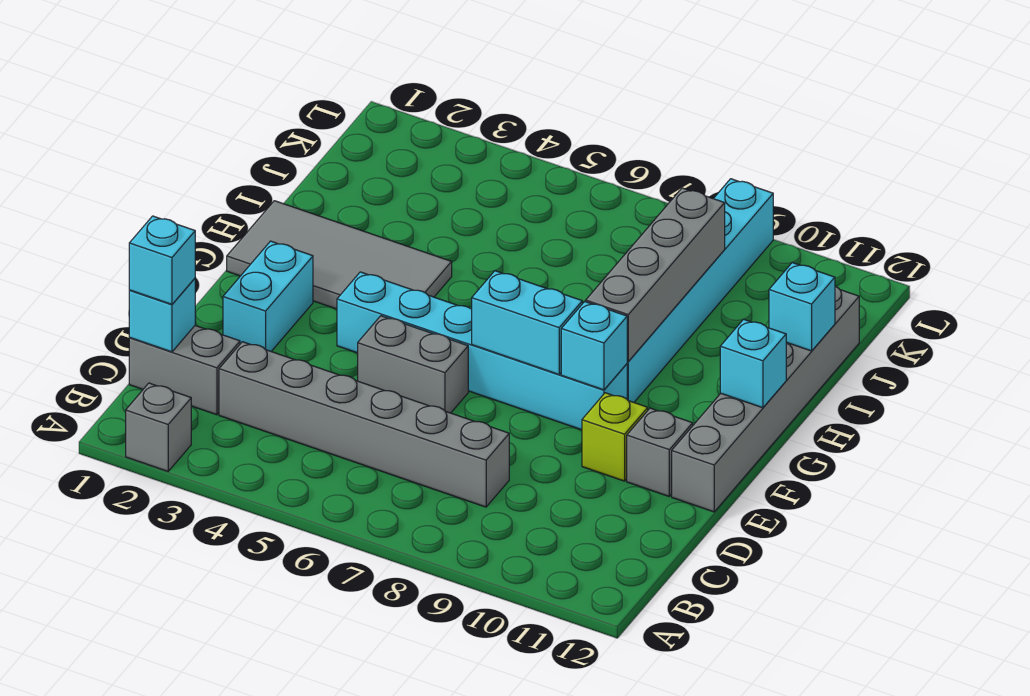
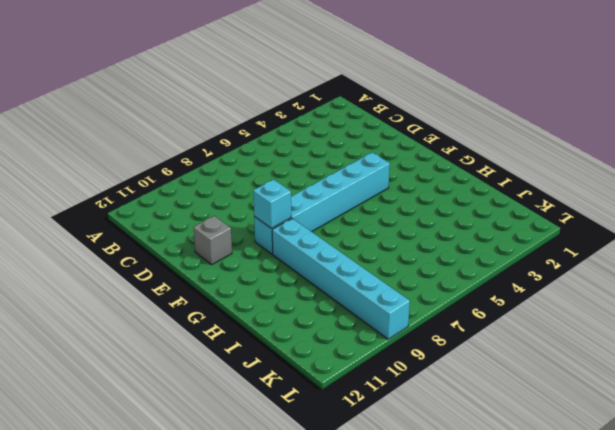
none -> grey 1x1 brick [126,383,191,471]
none -> grey 1x2 brick [129,326,240,415]
none -> grey 1x6 brick [219,342,509,507]

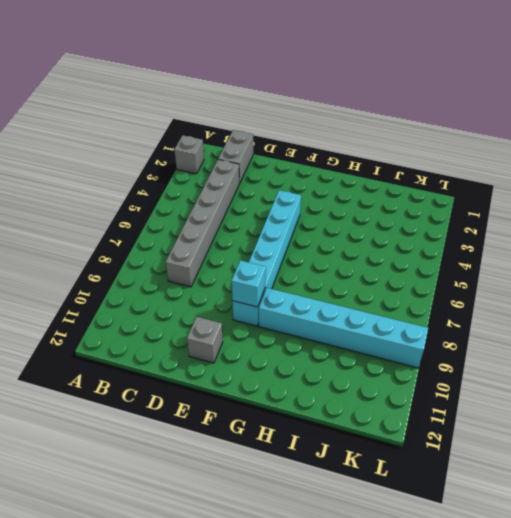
none -> cyan 1x2 brick [223,241,313,351]
none -> grey 1x2 brick [358,316,468,413]
none -> lime 1x1 brick [582,393,648,481]

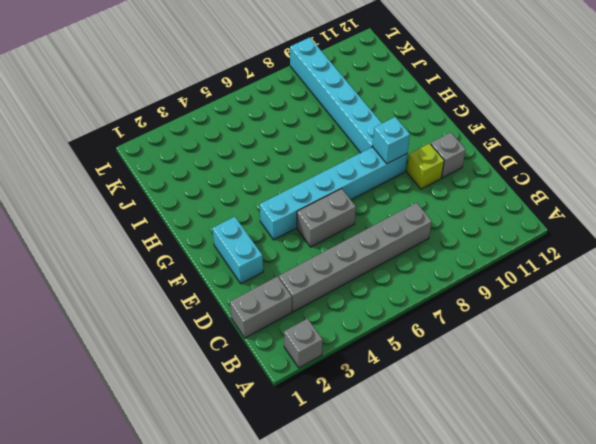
none -> grey 1x6 brick [672,286,859,512]
none -> grey 2x4 tile [227,201,452,309]
none -> cyan 1x1 brick [129,278,195,352]

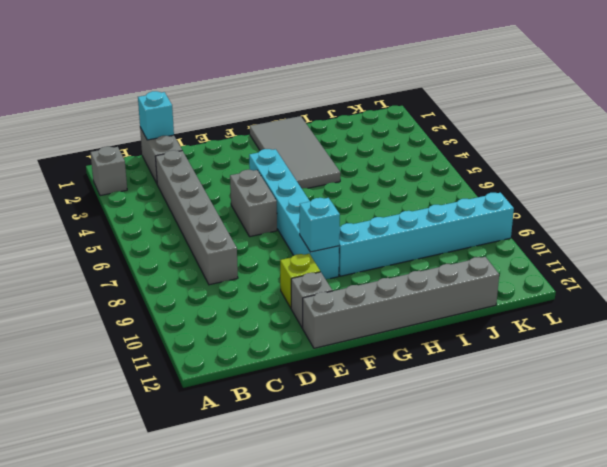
none -> cyan 1x2 brick [223,241,313,351]
none -> cyan 1x2 brick [472,271,582,374]
none -> grey 1x4 brick [586,188,725,362]

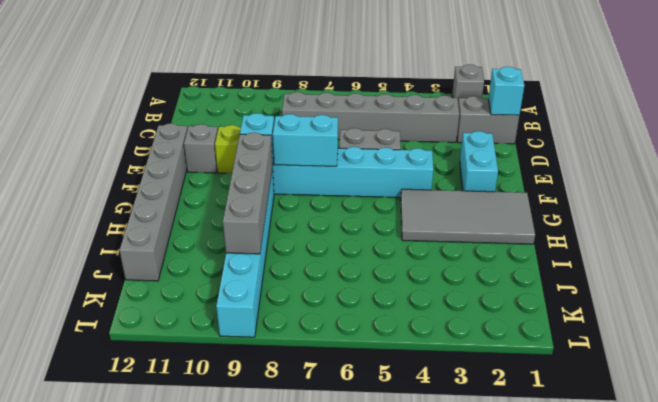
none -> cyan 1x1 brick [720,319,786,408]
none -> cyan 1x1 brick [769,262,835,351]
none -> cyan 1x1 brick [129,216,195,304]

